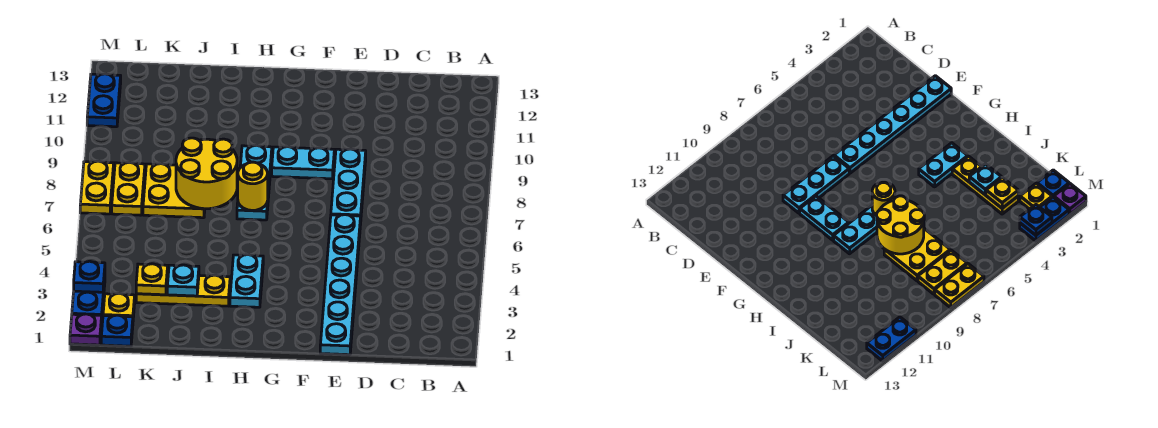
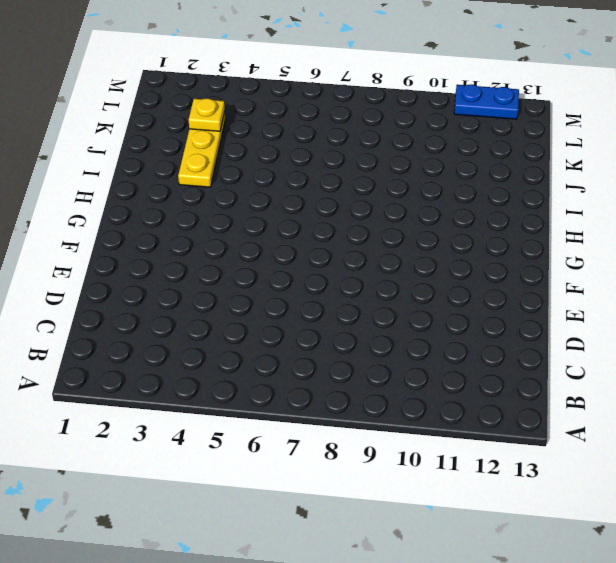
none -> cyan 1x6 plate [320,215,361,355]
none -> cyan 1x3 plate [331,149,366,216]
none -> cyan 1x2 plate [272,147,334,179]

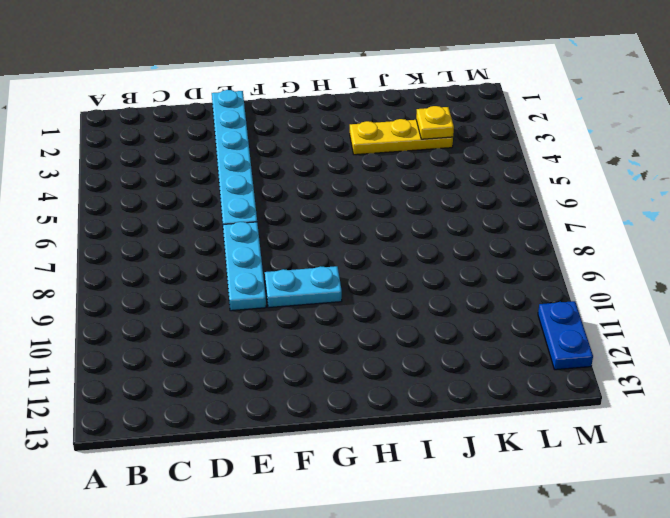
none -> cyan 1x2 plate [230,255,263,307]
none -> cyan 1x3 plate [237,145,272,220]
none -> yellow 2x2 plate [143,164,205,218]

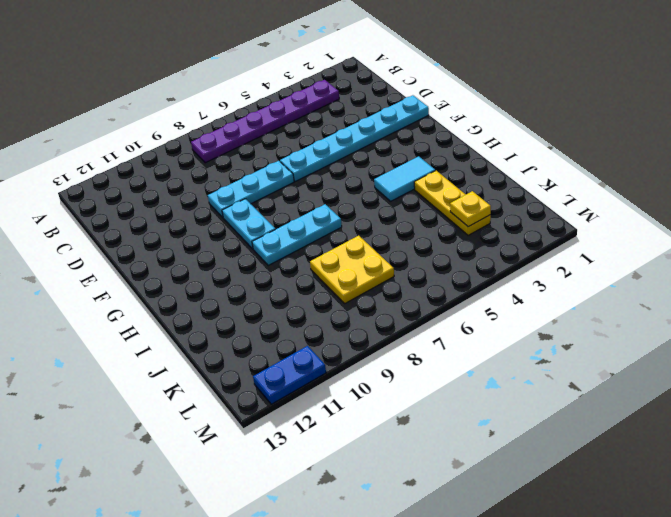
purple 1x6 plate [191,80,339,163] -> none
cyan 1x2 tile [374,156,436,201] -> cyan 1x2 plate [230,255,263,307]
none -> blue 1x1 plate [101,315,133,346]
none -> yellow 1x1 plate [103,293,135,317]
none -> yellow 1x2 plate [112,162,145,215]

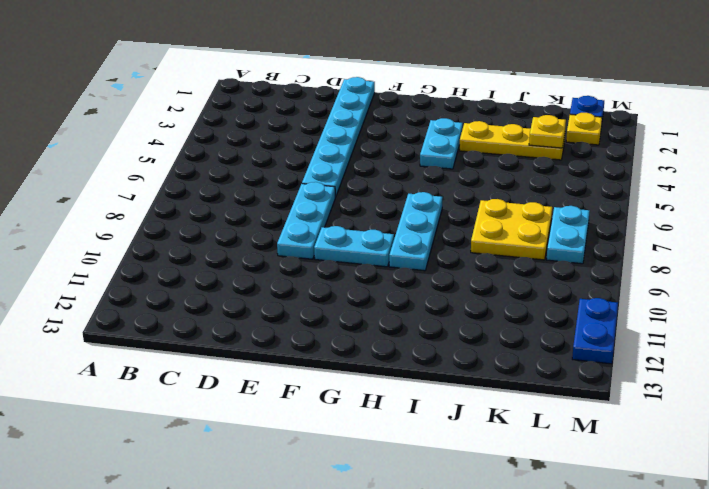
cyan 1x2 plate [547,206,590,264] -> yellow 1x2 plate [112,162,145,215]
none -> purple 1x1 plate [70,314,102,345]
none -> blue 1x2 plate [72,278,105,316]
none -> yellow 1x2 plate [80,161,114,214]

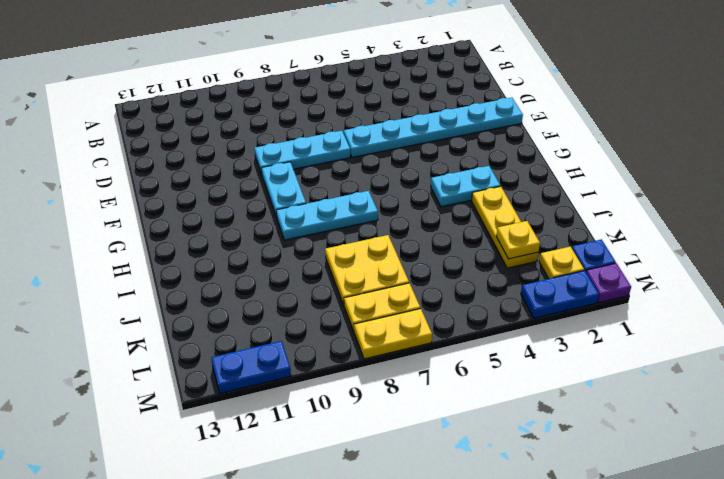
none -> yellow 1x1 round brick [238,162,268,211]
none -> yellow 2x2 round brick [176,138,237,209]
none -> cyan 1x1 plate [167,265,199,296]

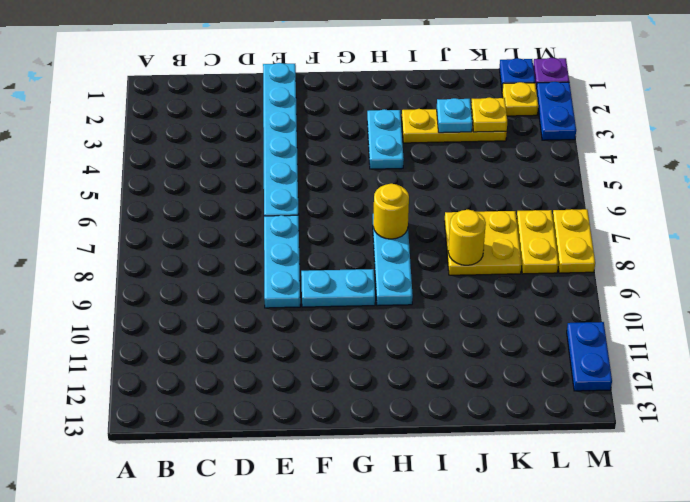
yellow 1x1 round brick [448,210,486,265] -> yellow 2x2 round brick [176,138,237,209]
none -> blue 1x1 plate [74,261,105,292]

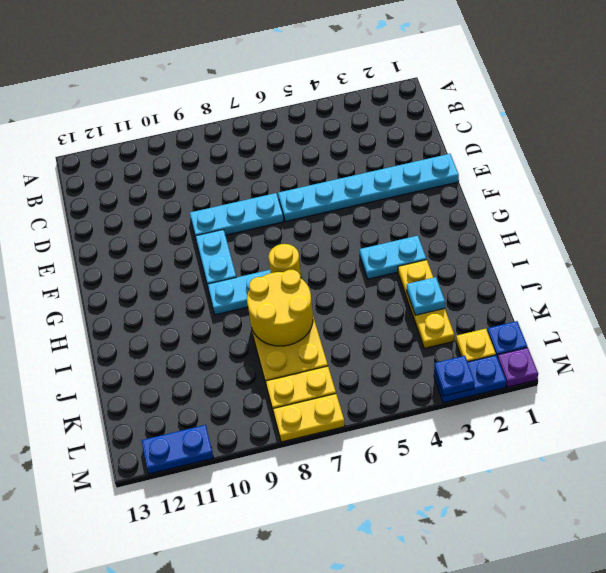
none -> yellow 1x1 plate [136,264,168,295]

